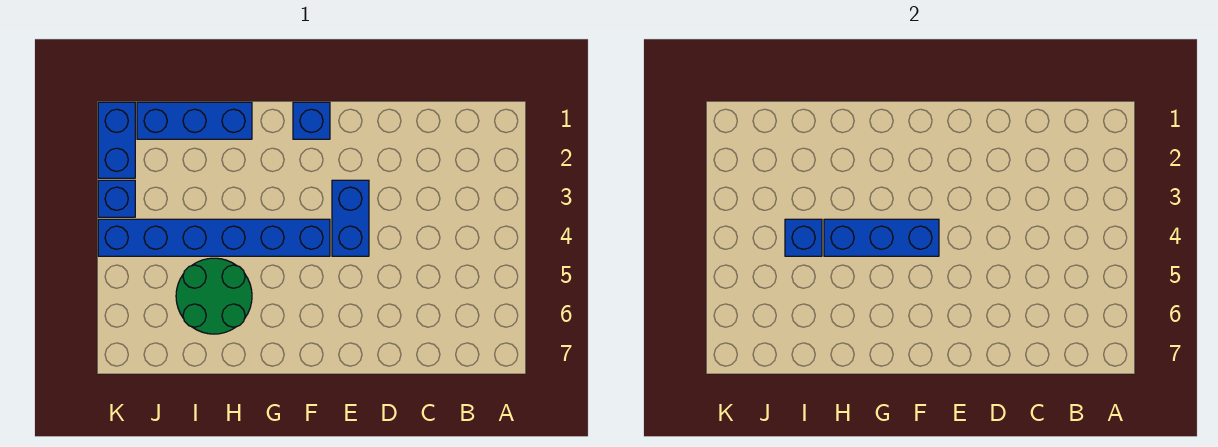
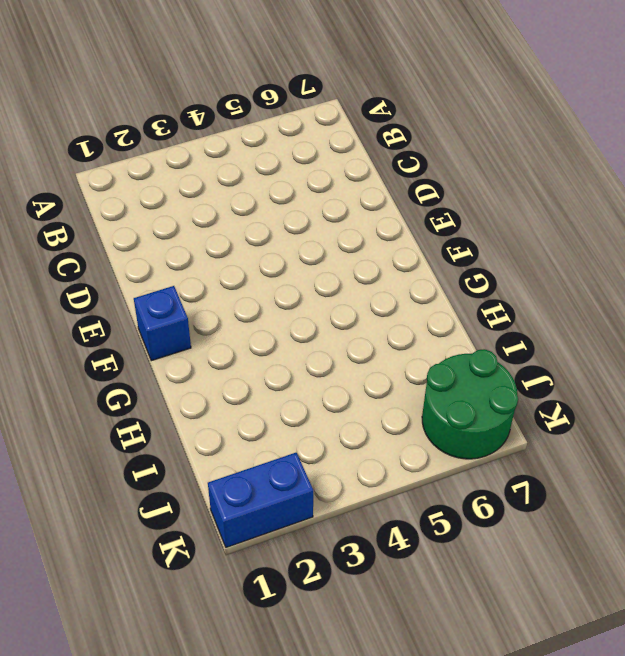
green 2x2 round brick [422,349,518,459] -> green 2x2 round brick moved to [176,258,252,334]
none -> blue 1x2 brick [332,180,369,256]
none -> blue 1x6 brick [98,219,330,256]

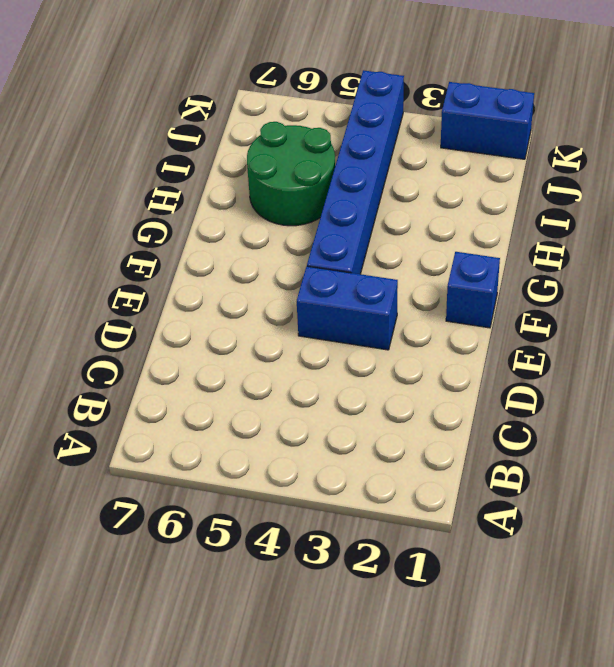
none -> blue 1x3 brick [137,102,252,139]
none -> blue 1x1 brick [98,180,135,217]

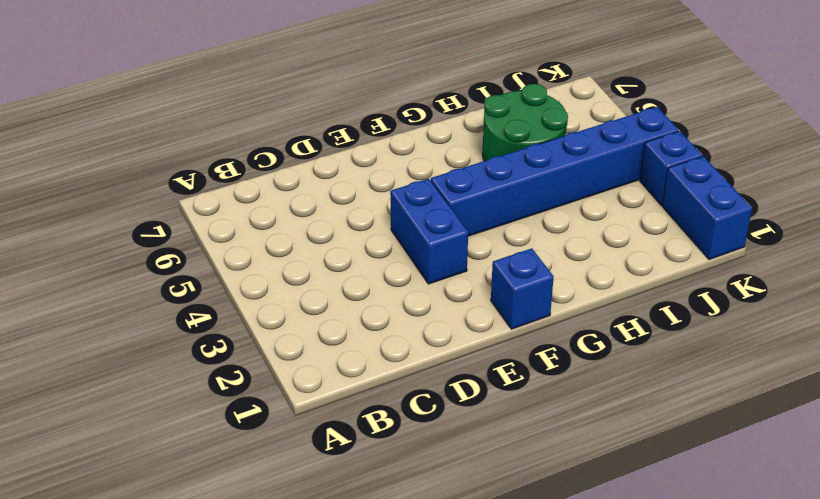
none -> blue 1x3 brick [137,102,252,139]
none -> blue 1x3 brick [824,219,939,256]

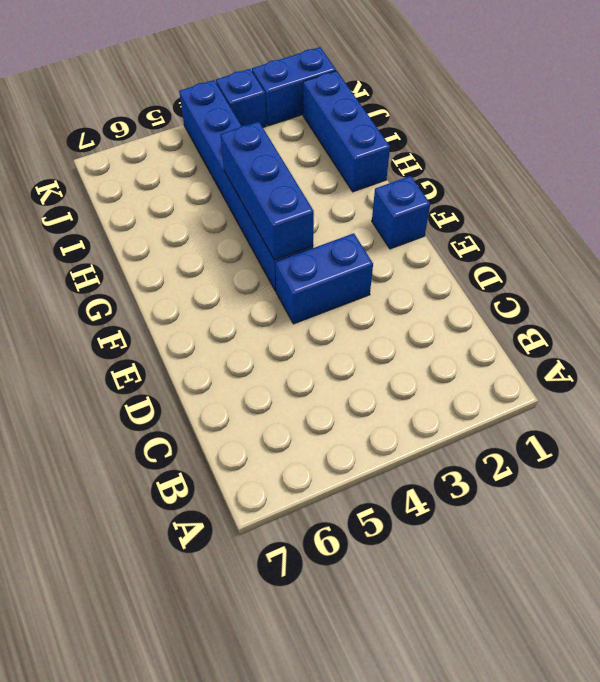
none -> green 2x2 round brick [176,258,252,334]
none -> blue 1x1 brick [785,219,822,256]

